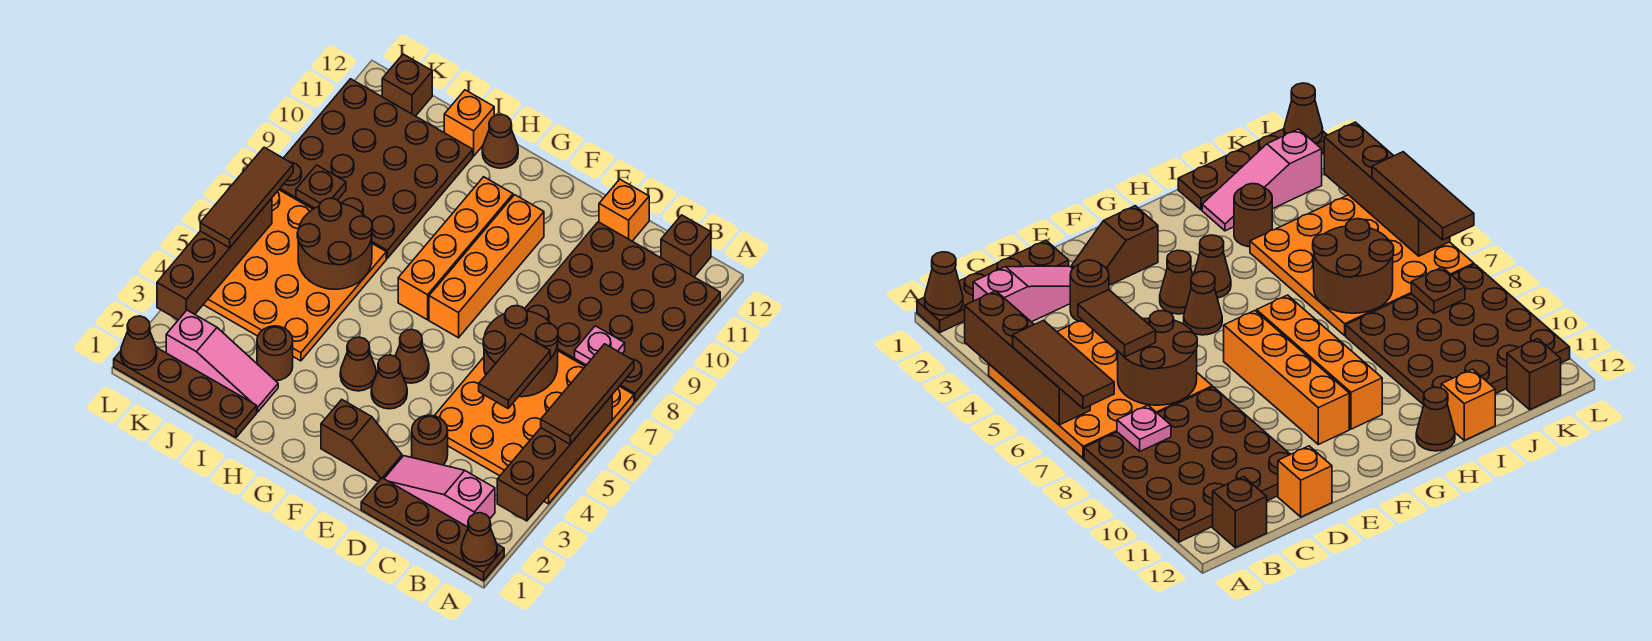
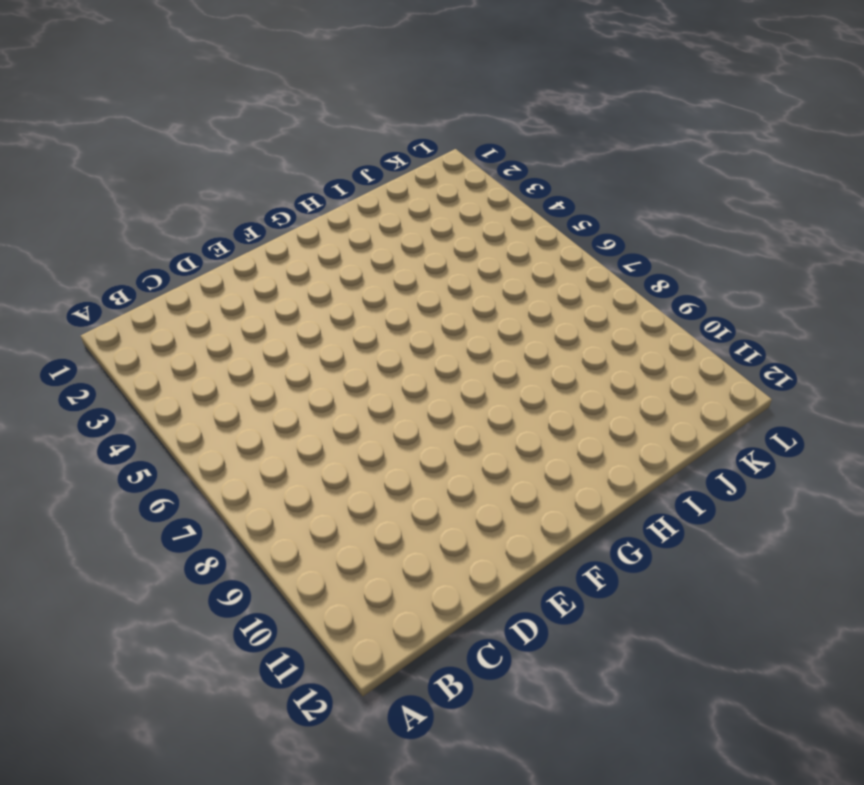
none -> brown 1x4 plate [361,478,504,581]
none -> orange 4x4 plate [434,351,634,504]
none -> brown 4x4 plate [525,222,720,401]
none -> pink 1x3 slope [384,456,495,527]

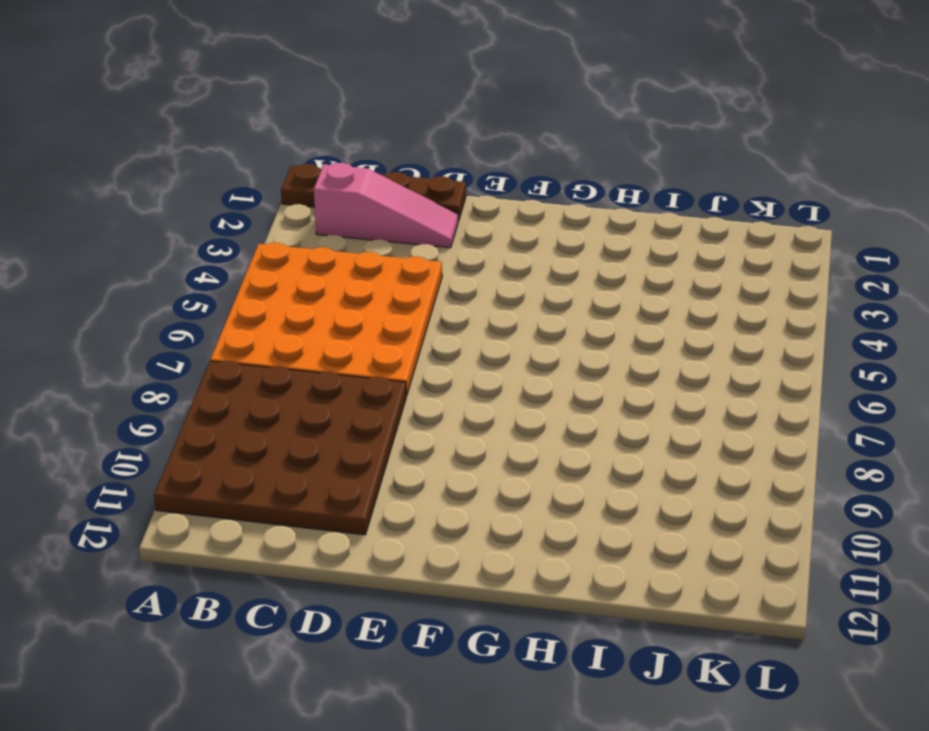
none -> brown 1x1 brick [661,215,711,277]
none -> brown 1x1 round brick [412,415,448,465]
none -> orange 1x1 brick [599,179,649,241]
none -> brown 1x2 slope [321,400,402,482]

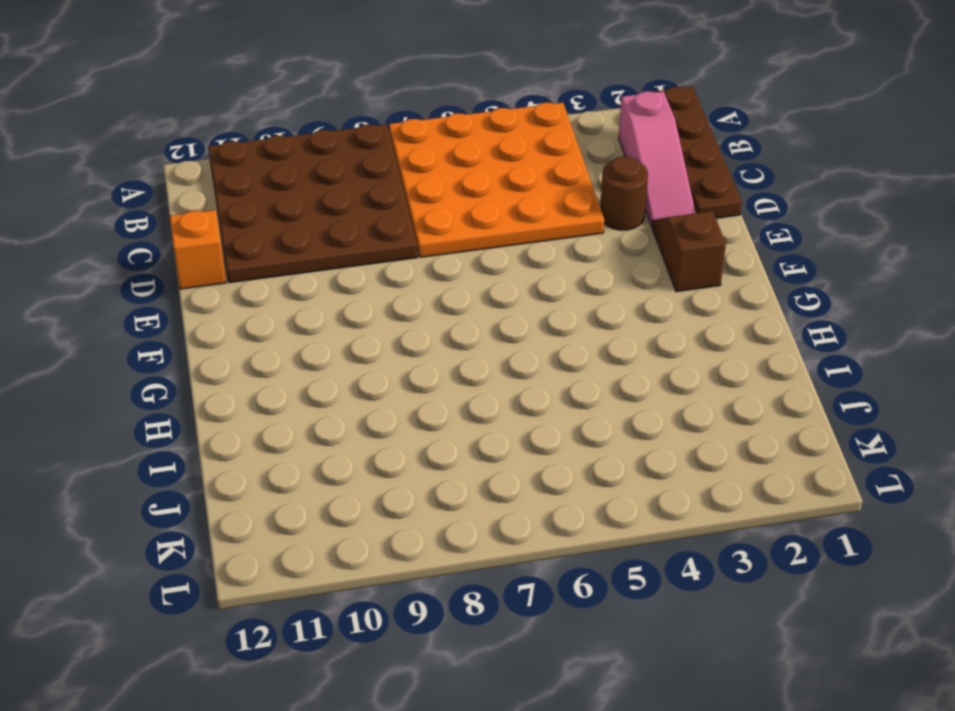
none -> brown 1x1 brick [661,215,711,277]
none -> brown 1x1 cone [371,355,407,409]
none -> brown 1x1 cone [395,329,429,383]
none -> orange 1x4 brick [429,195,544,338]

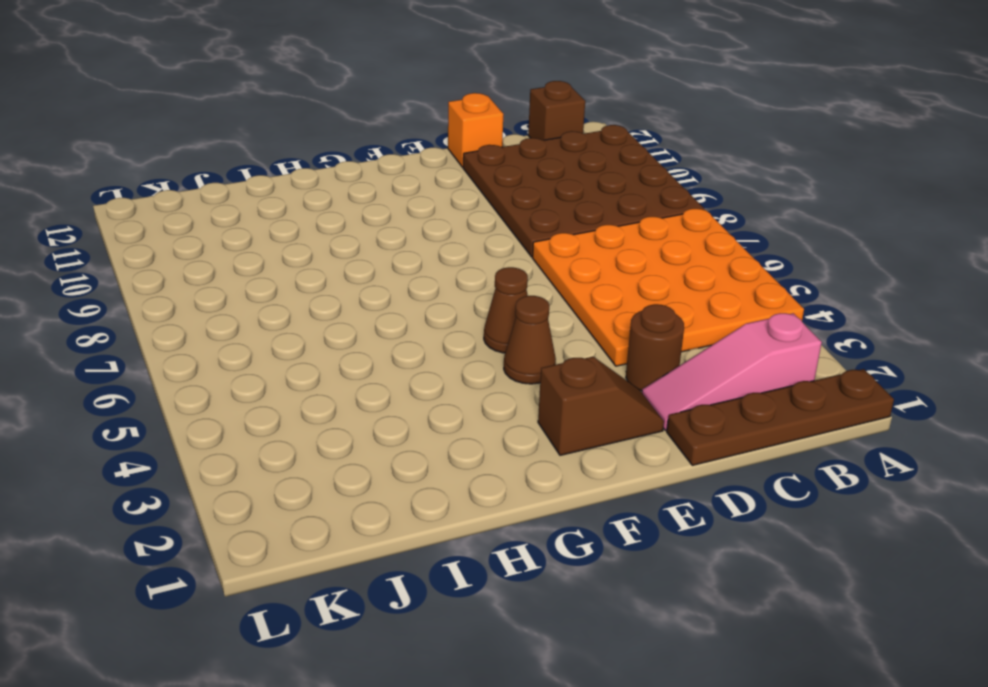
none -> orange 1x4 brick [429,195,544,338]
none -> brown 1x1 cone [340,337,376,391]
none -> orange 1x4 brick [398,177,513,320]
none -> brown 1x1 cone [482,114,518,168]

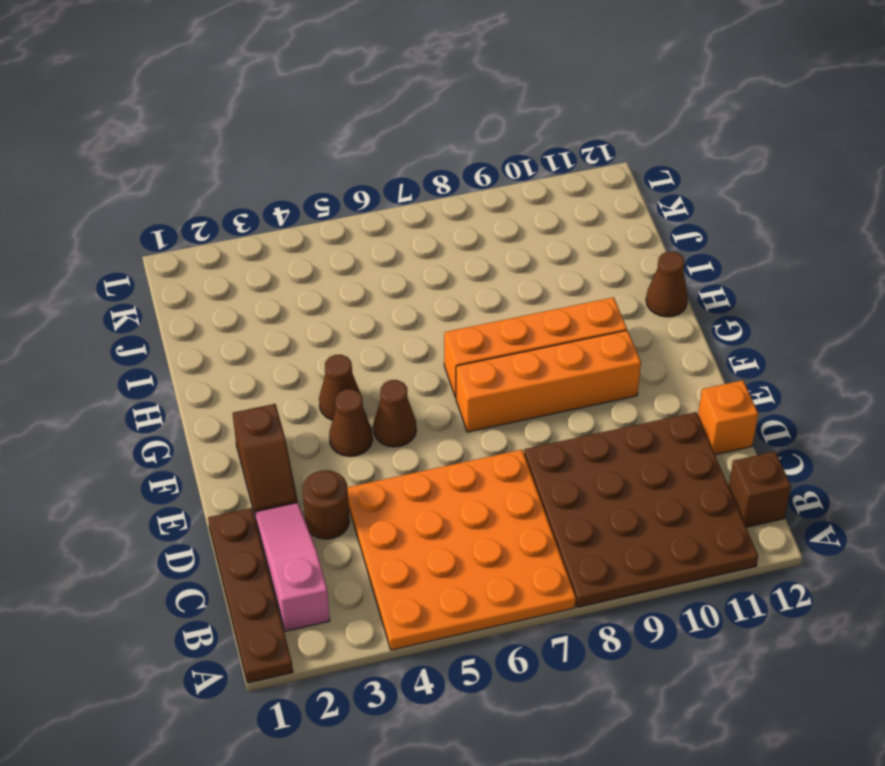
none -> brown 1x4 plate [114,347,257,438]
none -> pink 1x3 slope [166,310,278,412]
none -> brown 1x1 round brick [257,326,293,381]
none -> orange 4x4 plate [203,190,386,361]

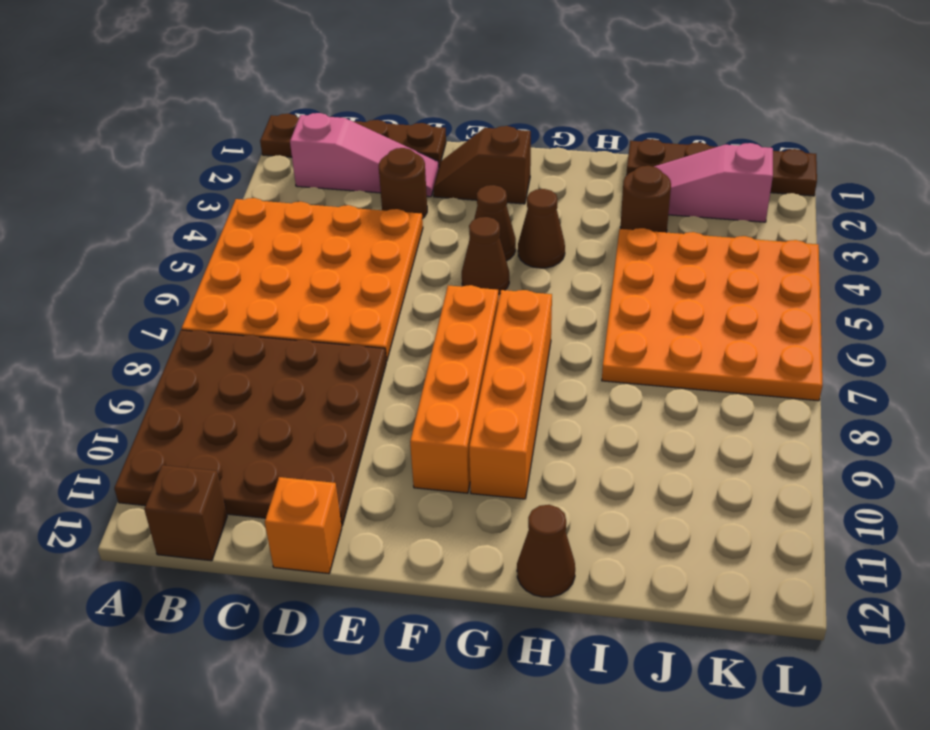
none -> brown 4x4 plate [279,79,473,258]
none -> orange 1x1 brick [444,90,494,156]
none -> brown 1x1 brick [382,54,432,116]
none -> brown 1x1 cone [461,513,497,567]

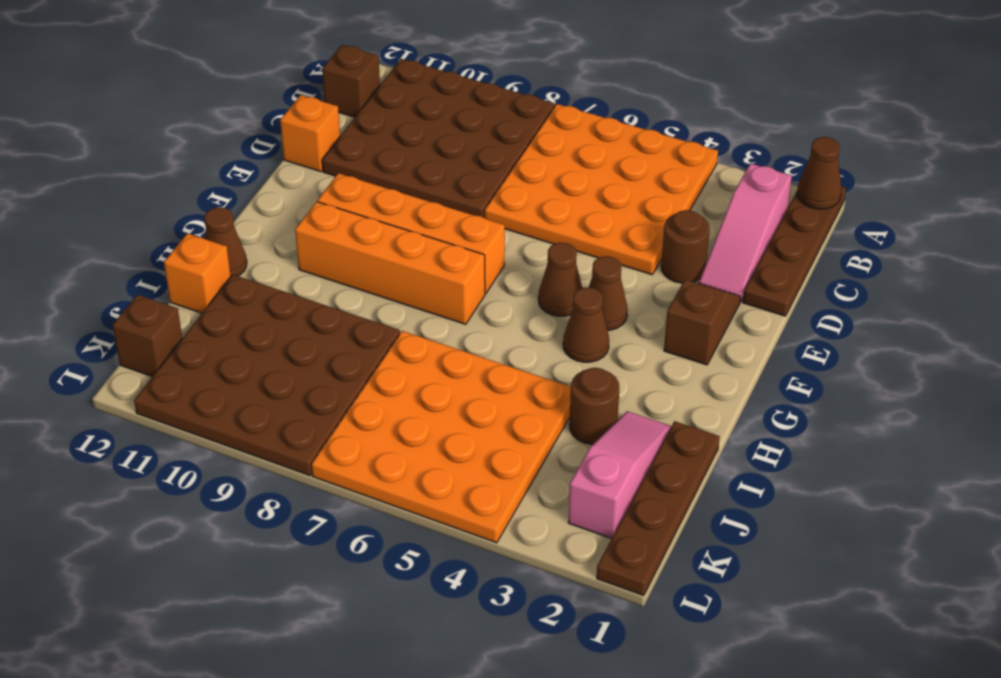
none -> brown 1x4 brick [497,396,612,521]
none -> pink 1x1 plate [575,326,625,365]
none -> brown 2x2 round brick [483,306,558,397]
none -> brown 2x2 round brick [297,198,373,289]

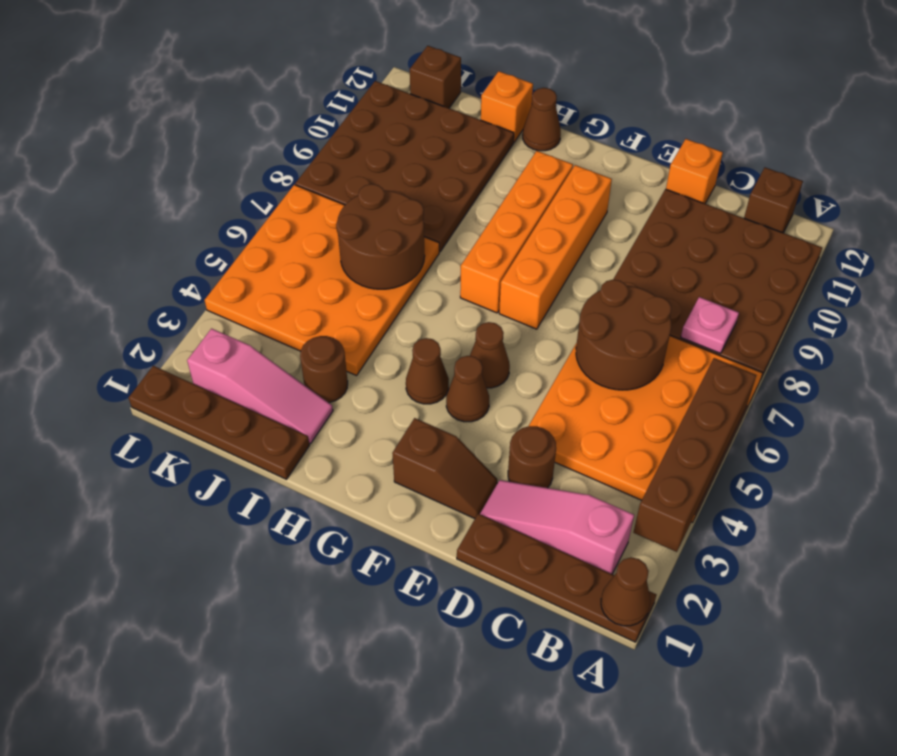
none -> brown 1x1 plate [296,165,346,208]
none -> brown 1x1 cone [121,316,157,370]
none -> brown 1x4 brick [157,198,272,320]
none -> brown 1x3 tile [541,344,634,444]

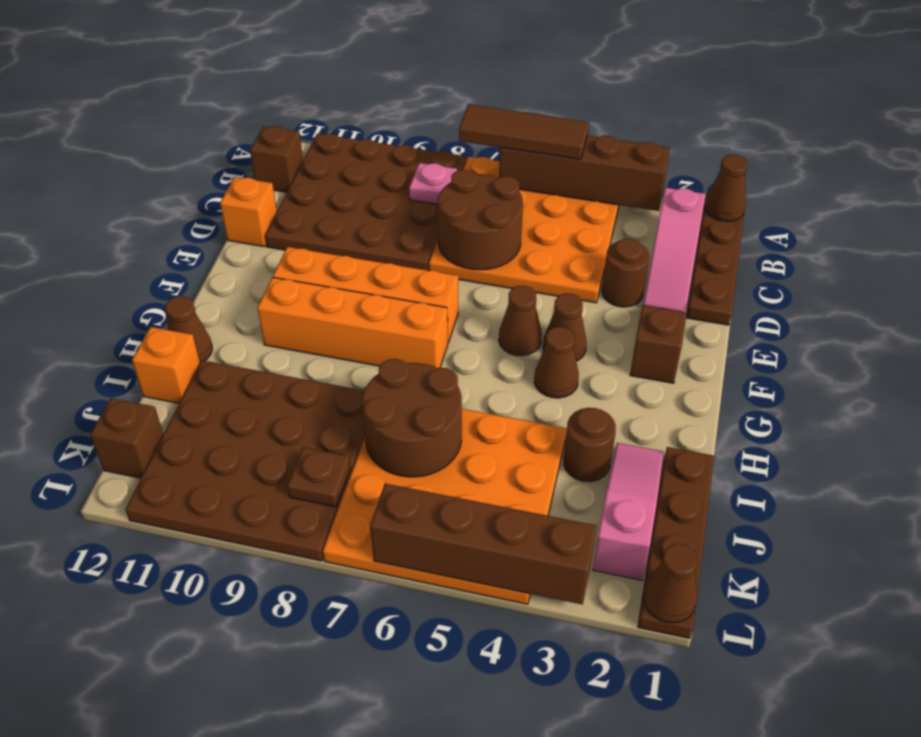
none -> brown 1x2 tile [479,334,550,408]
none -> brown 1x3 tile [200,147,293,248]

